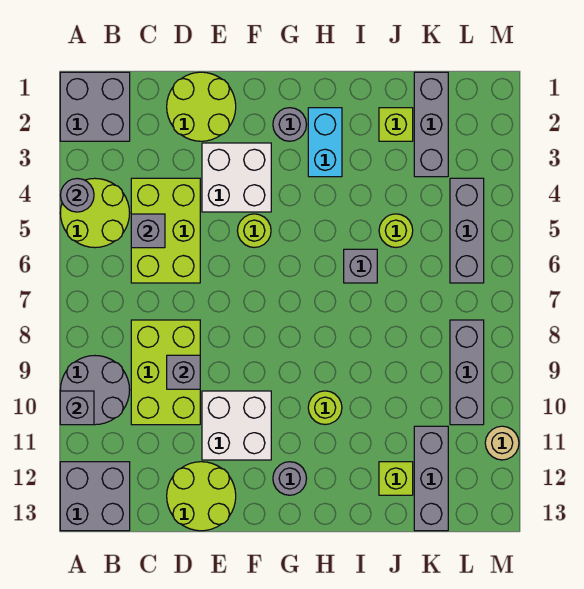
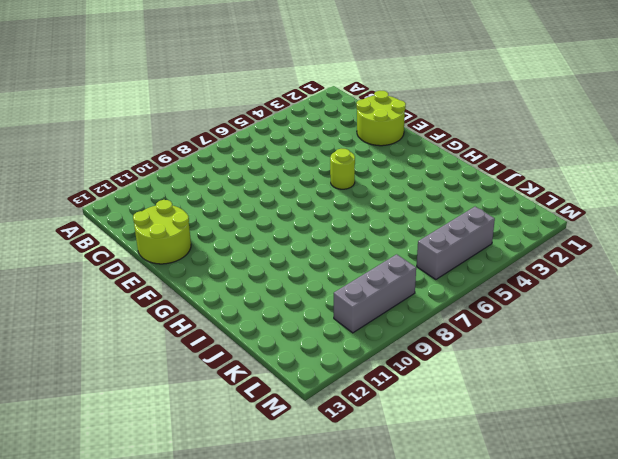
none -> grey 2x2 brick [60,72,130,141]
none -> lime 2x2 round brick [60,178,130,248]
none -> grey 2x2 round brick [60,356,130,425]

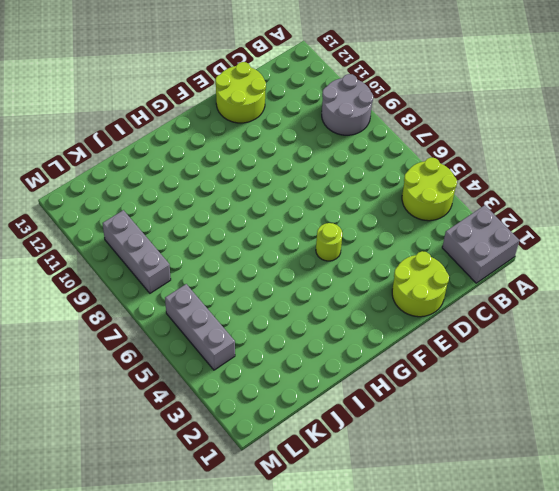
none -> grey 2x2 brick [60,462,130,531]
none -> lime 2x3 brick [131,178,200,283]
none -> lime 2x3 brick [131,320,200,425]

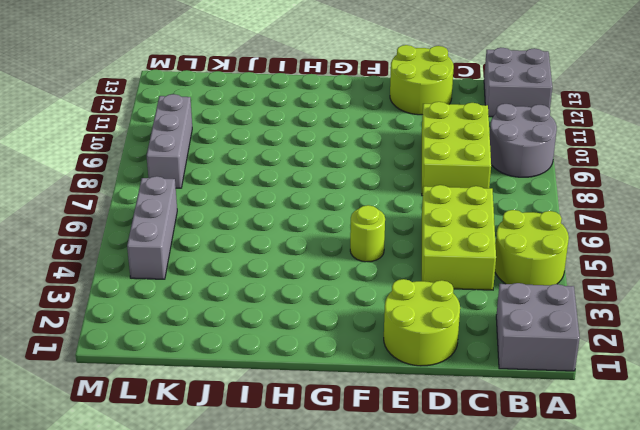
none -> white 2x2 brick [202,143,271,212]
none -> white 2x2 brick [202,391,271,460]
none -> grey 1x1 round brick [273,108,307,141]

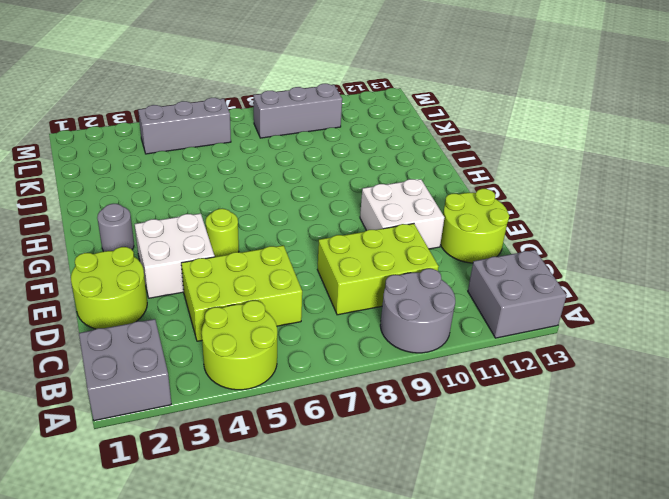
none -> grey 1x1 round brick [273,462,307,495]
none -> cyan 1x2 brick [308,108,342,177]
none -> lime 1x1 round brick [308,391,342,425]

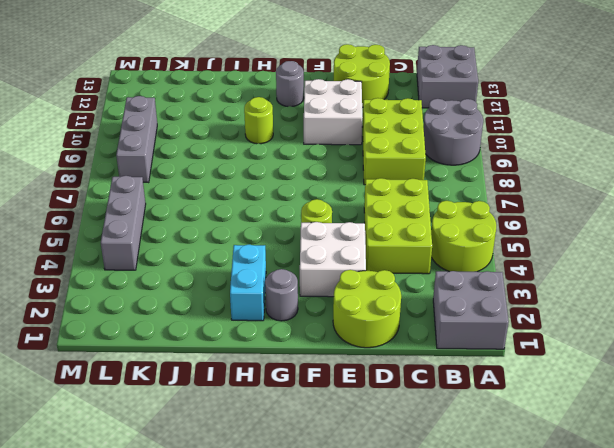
none -> grey 1x1 brick [344,249,377,283]
none -> lime 1x1 brick [379,108,413,141]
none -> lime 1x1 round brick [379,214,413,247]

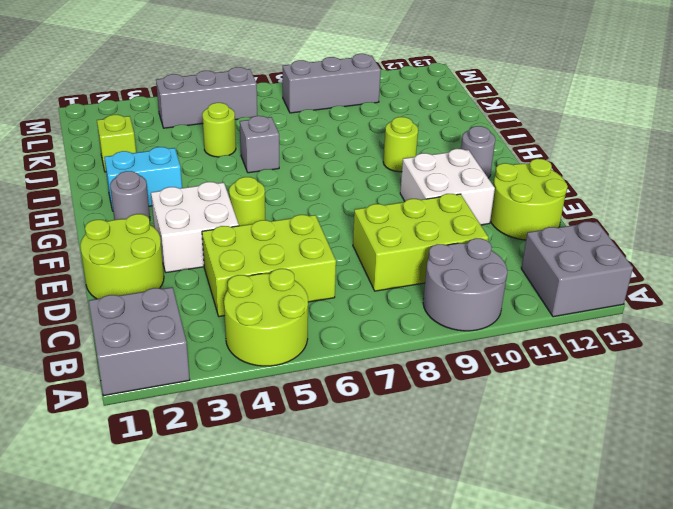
none -> lime 1x1 brick [379,462,413,495]
none -> grey 1x3 brick [414,72,448,177]
none -> grey 1x3 brick [414,426,448,531]

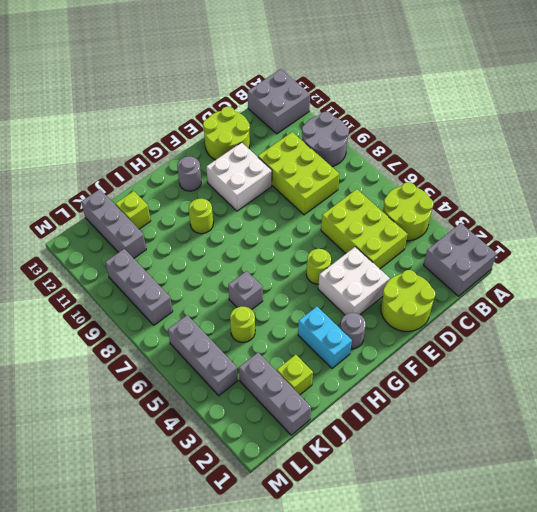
none -> tan 1x1 round brick [485,426,519,460]
none -> grey 1x1 round brick [60,178,94,212]
none -> grey 1x1 brick [60,391,94,425]

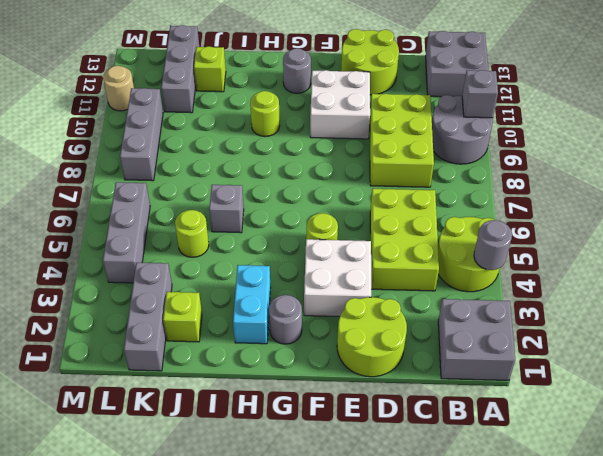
none -> grey 1x1 brick [131,214,165,248]
none -> grey 1x1 brick [167,355,200,389]

